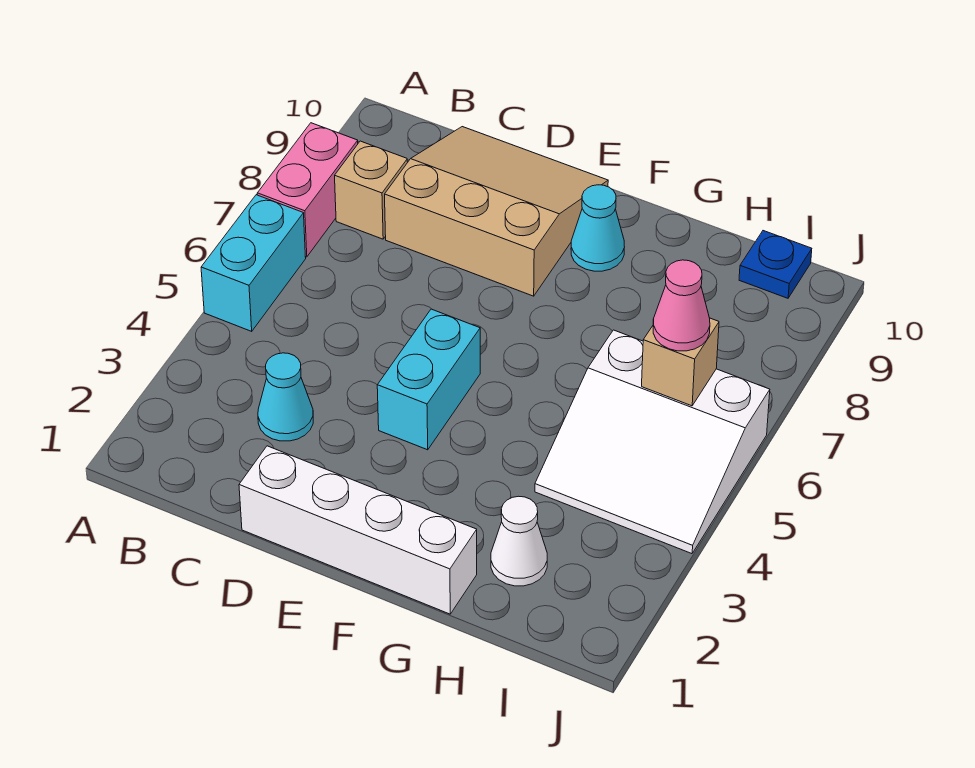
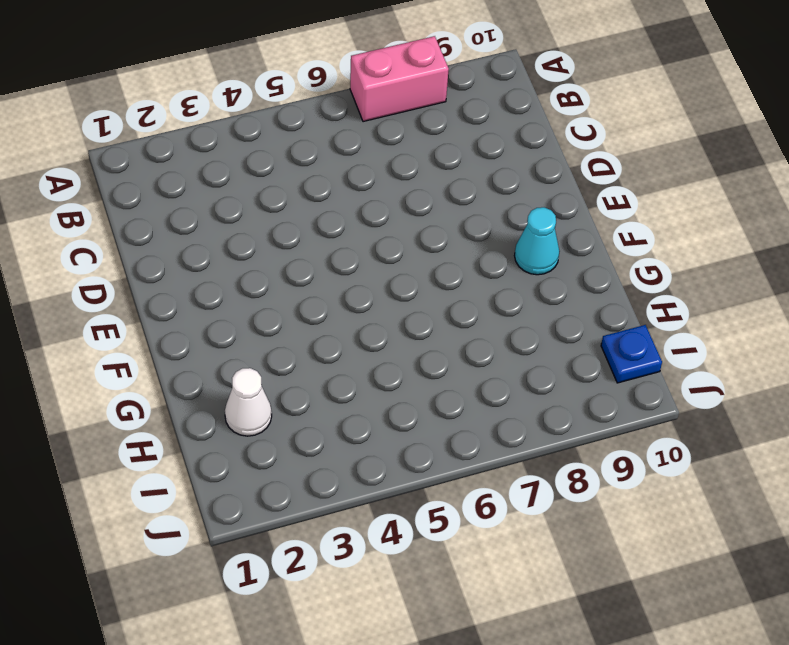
none -> cyan 1x2 brick [201,195,306,331]
none -> tan 1x1 brick [335,141,408,239]
none -> cyan 1x1 cone [258,353,313,441]

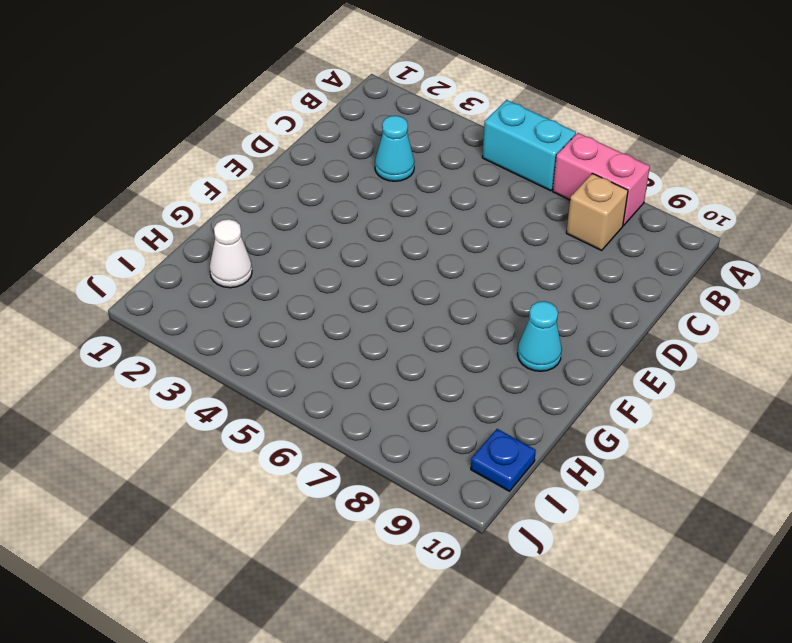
none -> tan 3x3 slope [385,127,608,296]
none -> white 1x4 brick [239,446,477,614]
none -> cyan 1x2 brick [377,309,480,450]

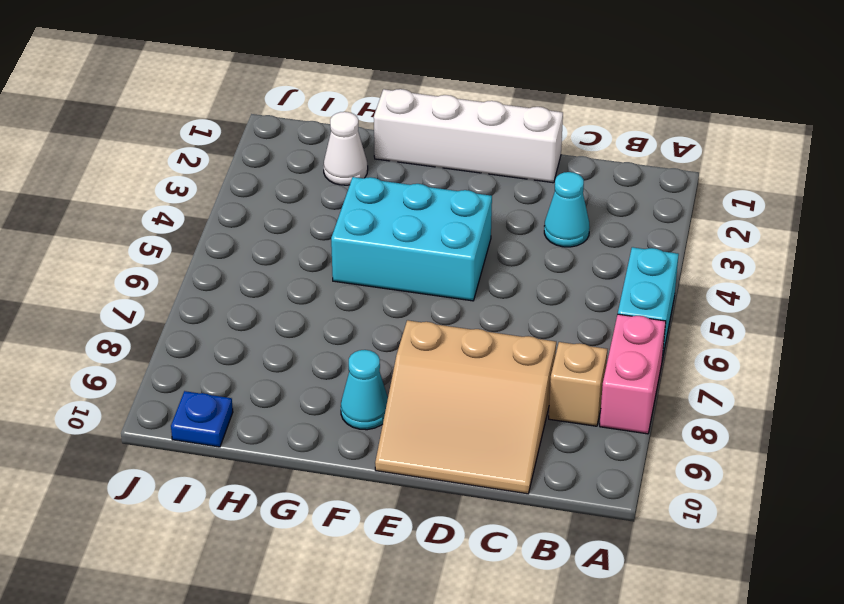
cyan 2x3 brick [331,177,492,301] -> cyan 1x2 brick [377,309,480,450]
none -> white 3x3 slope [535,330,770,554]
none -> tan 1x1 brick [642,318,719,406]
none -> pink 1x1 cone [653,260,710,351]

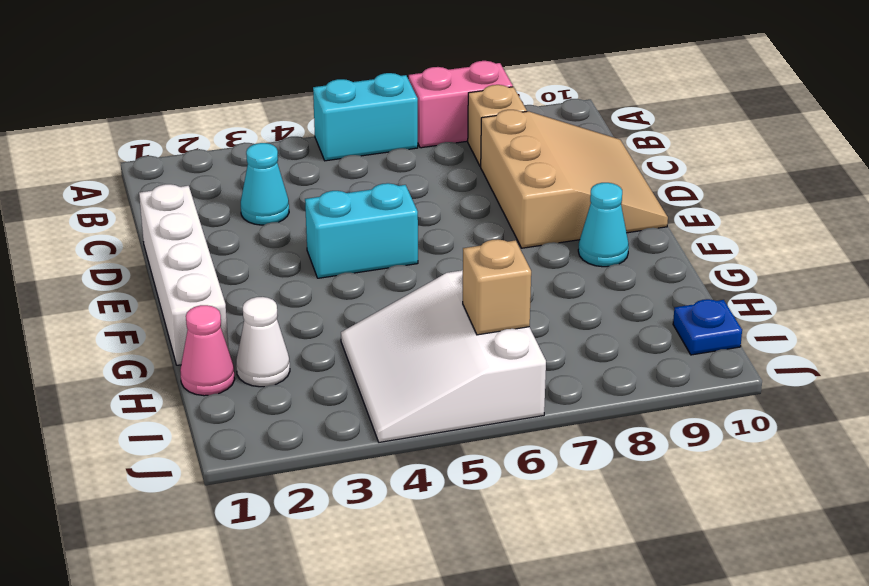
pink 1x1 cone [180,305,235,396] -> pink 1x1 cone moved to [653,260,710,351]

